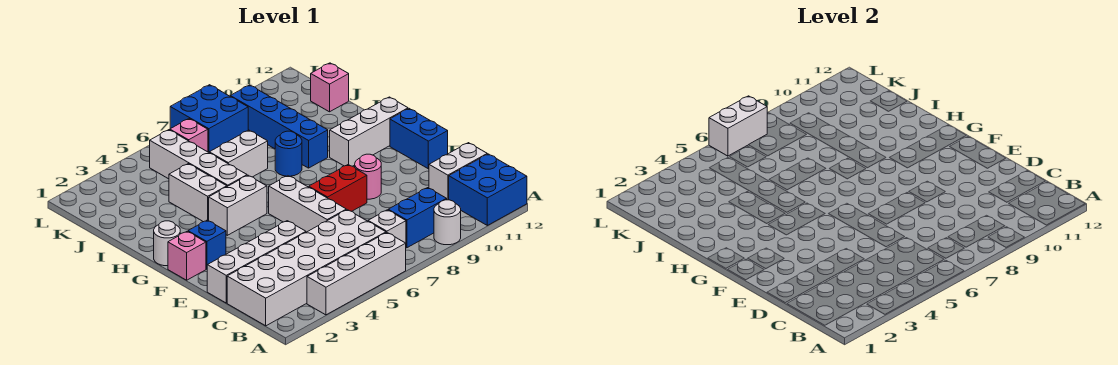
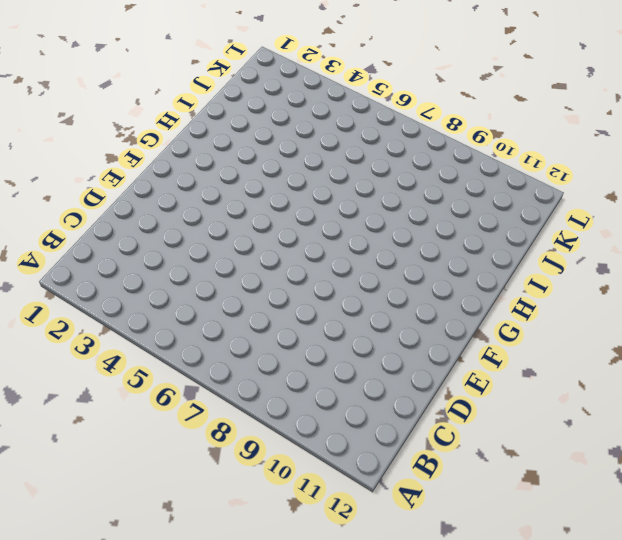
none -> white 1x4 brick [307,233,406,315]
none -> white 1x1 round brick [434,200,461,245]
none -> blue 2x2 brick [449,154,527,225]

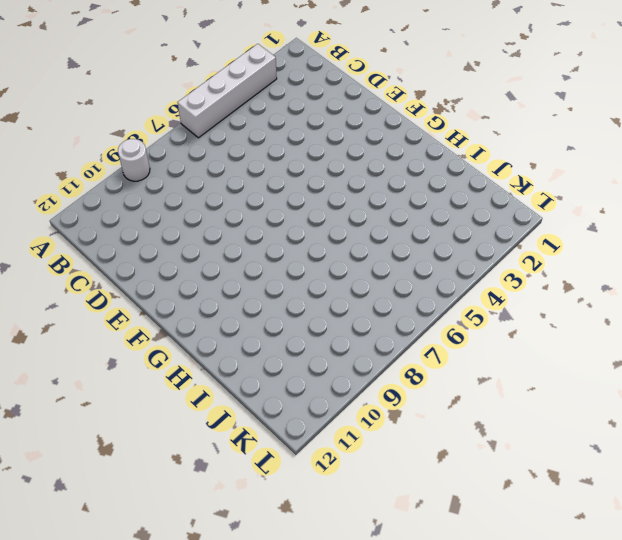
none -> blue 2x2 brick [449,154,527,225]
none -> white 2x6 brick [227,210,386,326]
none -> white 1x1 brick [368,210,406,243]

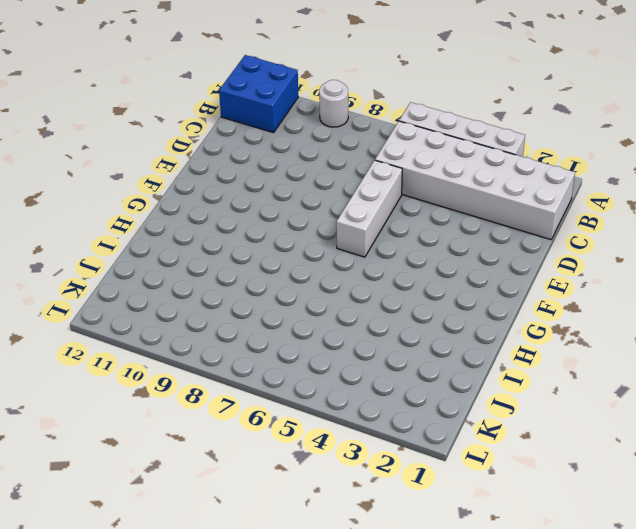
none -> white 1x1 brick [368,210,406,243]
none -> blue 1x2 brick [388,188,447,248]
none -> white 1x2 brick [429,143,487,200]

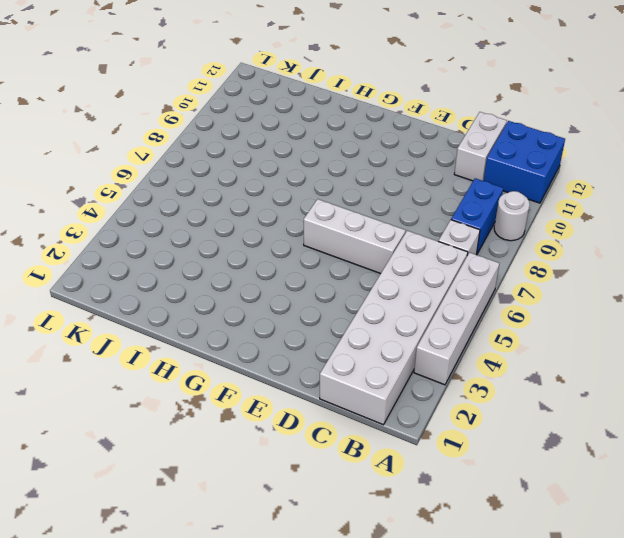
none -> white 1x4 brick [207,221,306,303]
none -> red 1x2 brick [309,165,367,211]
none -> pink 1x1 round brick [355,154,381,199]

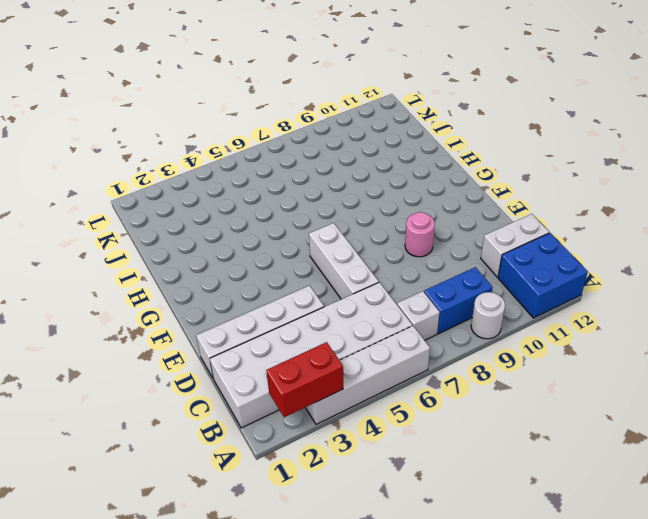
red 1x2 brick [266,342,343,417] -> red 1x2 brick moved to [309,165,367,211]
none -> blue 1x2 brick [390,109,448,169]
none -> pink 1x1 brick [168,231,206,280]
none -> blue 1x1 brick [188,220,226,269]

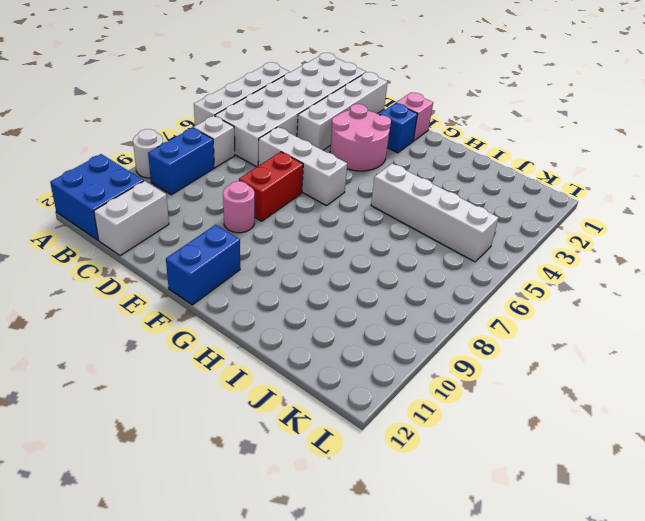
pink 2x2 round brick [330,104,391,171] -> none
blue 1x2 brick [166,225,240,305] -> blue 1x2 brick turned to [390,109,448,169]
none -> white 1x1 round brick [154,221,180,266]
none -> white 1x2 brick [209,175,267,235]
none -> white 1x3 brick [330,97,408,166]

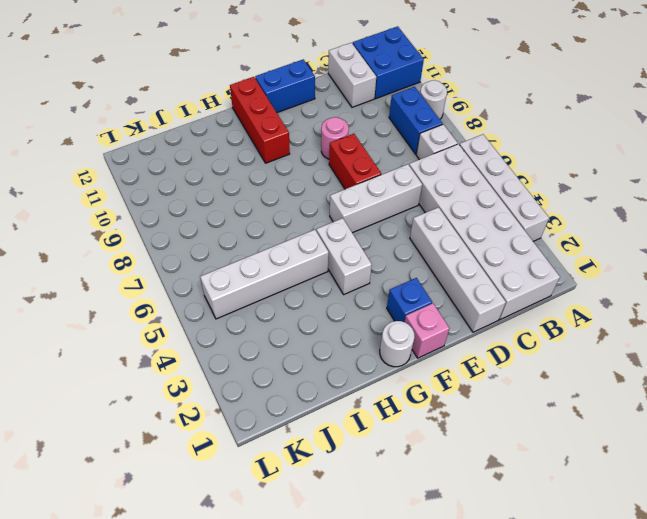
red 1x3 brick [230,77,290,163] -> white 1x3 brick [330,97,408,166]
none -> white 1x2 brick [169,164,227,222]
none -> blue 1x1 round brick [275,131,302,176]
none -> blue 1x4 brick [230,85,328,168]

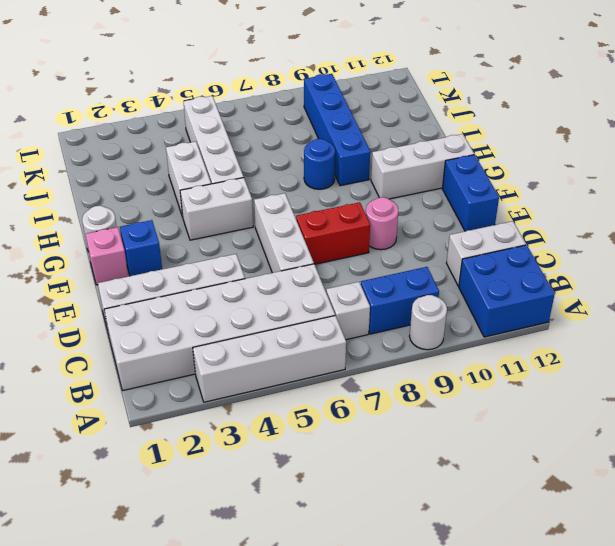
none -> white 1x2 brick [209,130,268,177]
none -> pink 1x1 brick [311,63,349,112]
none -> pink 1x1 brick [170,119,208,152]

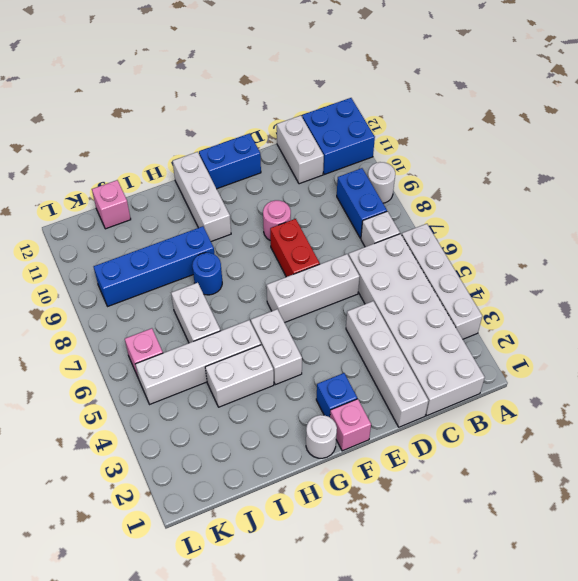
none -> blue 2x2 brick [170,85,248,152]
none -> white 1x2 brick [709,96,767,156]

